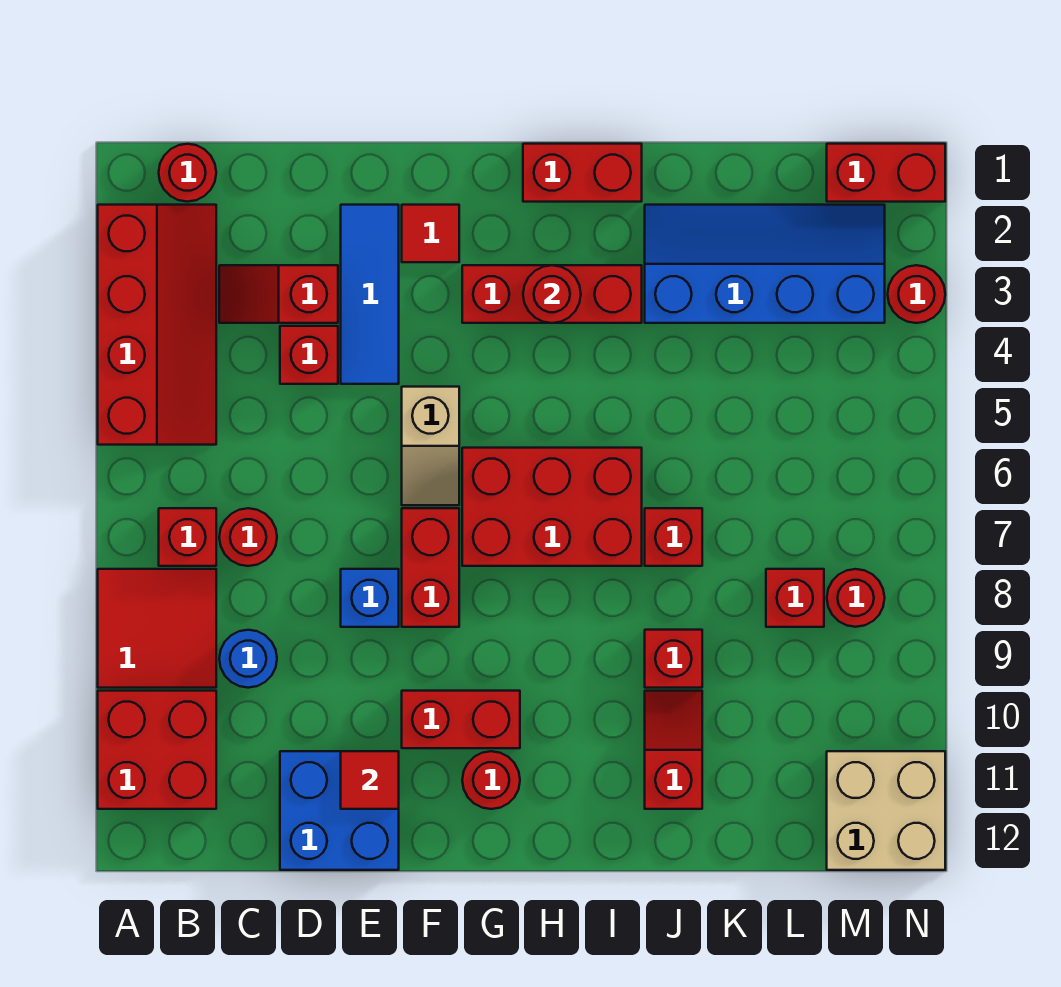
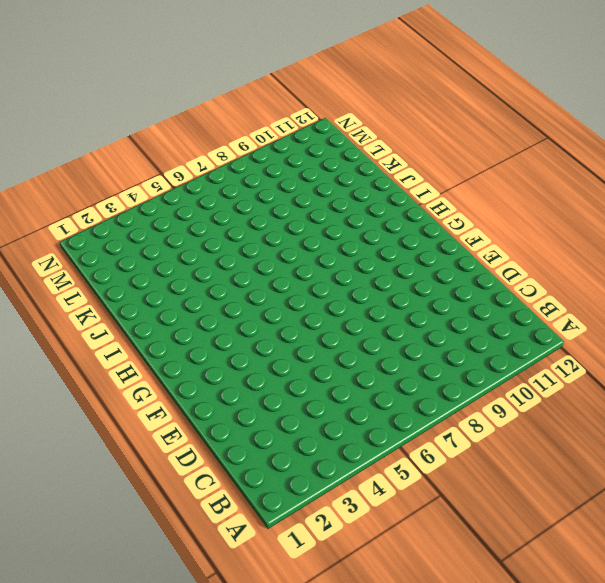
none -> red 2x4 slope [98,205,216,445]
none -> red 2x2 tile [98,569,216,688]
none -> red 2x2 brick [98,691,216,809]
none -> red 1x1 round brick [159,144,216,202]

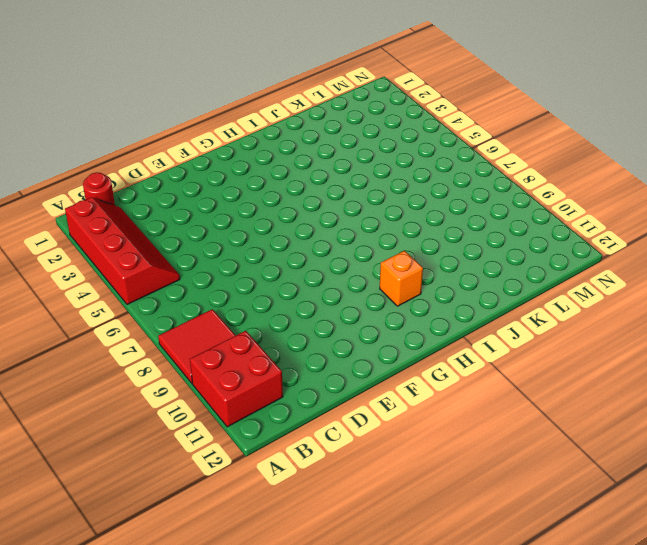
orange 1x1 brick [380,251,423,306] -> none
none -> red 1x1 brick [159,508,216,566]
none -> red 1x2 slope [219,265,338,323]
none -> red 1x1 round brick [219,508,277,566]
none -> blue 1x1 round brick [219,630,277,688]

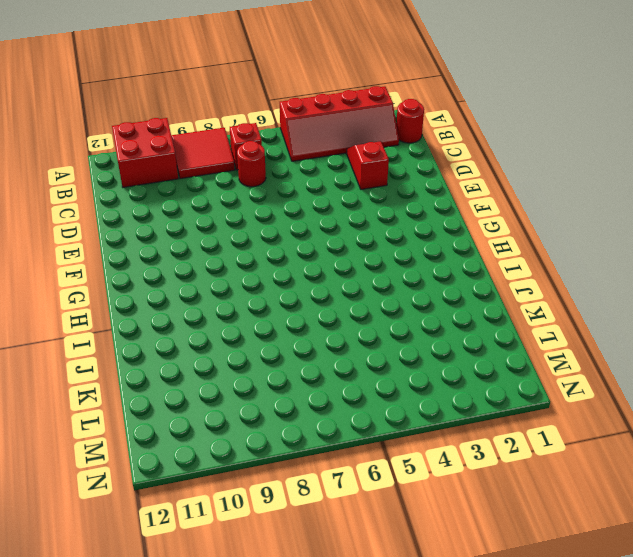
none -> blue 1x1 round brick [219,630,277,688]
none -> red 1x1 brick [280,326,338,384]
none -> blue 2x2 brick [280,751,399,870]
none -> blue 1x3 tile [341,205,399,384]

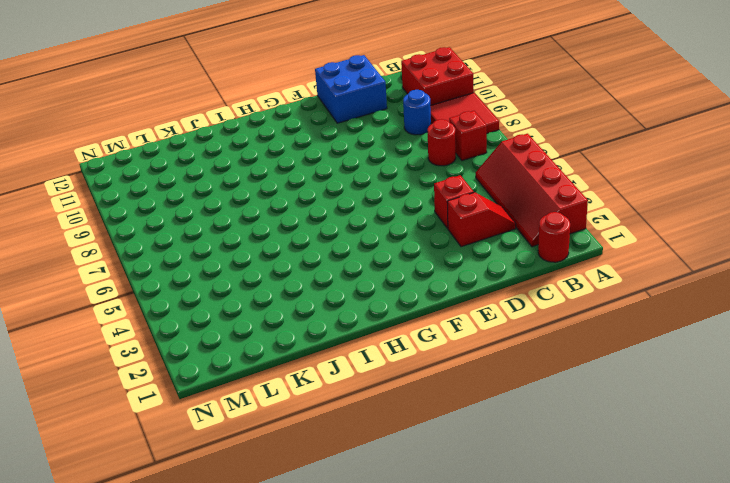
none -> blue 1x3 tile [341,205,399,384]
none -> blue 1x1 brick [341,569,399,627]
none -> red 1x1 tile [402,205,459,262]
none -> tan 1x2 slope [402,387,459,505]

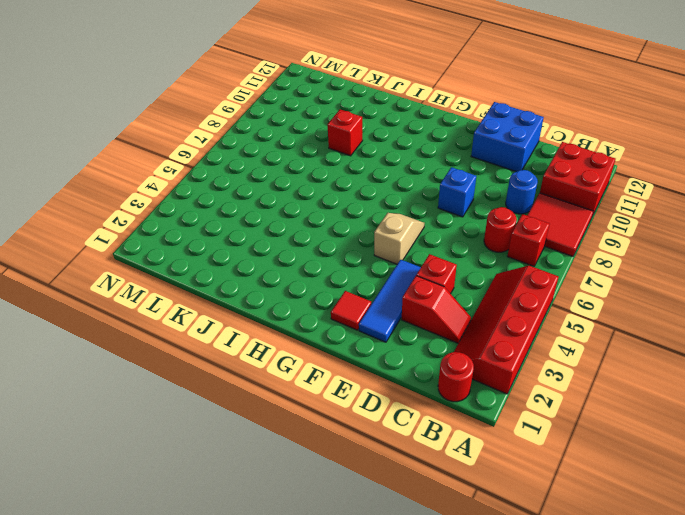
none -> red 1x2 brick [402,508,459,627]
none -> red 1x2 brick [402,691,520,748]
none -> red 1x3 brick [462,265,642,323]
none -> red 2x3 brick [462,448,642,566]

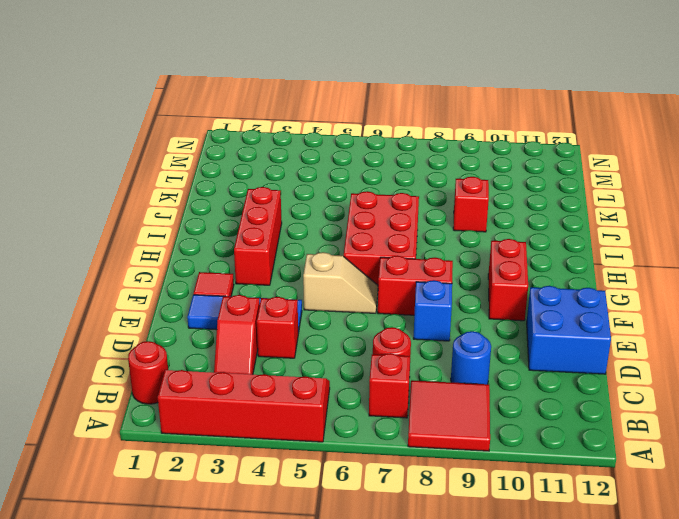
none -> red 2x2 brick [98,691,216,809]
none -> red 1x1 round brick [462,751,520,809]
none -> red 1x2 brick [523,144,642,202]
none -> blue 2x4 slope [645,205,885,323]

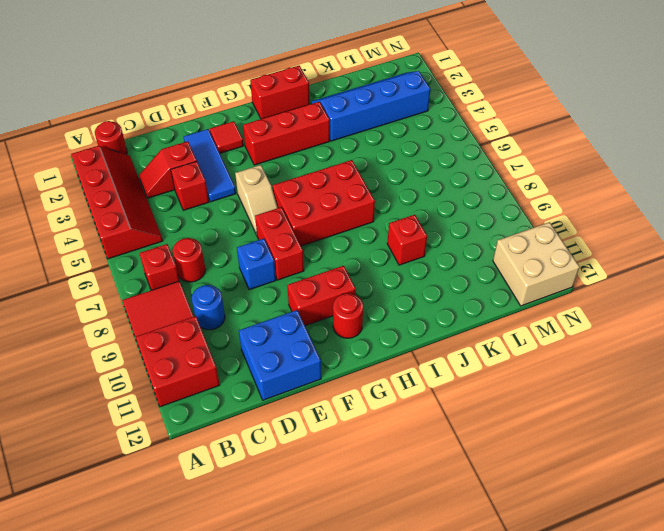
none -> red 1x1 brick [645,508,702,566]
none -> red 1x2 slope [645,691,702,809]
none -> red 1x1 brick [766,569,824,627]
none -> red 1x2 brick [827,144,945,202]

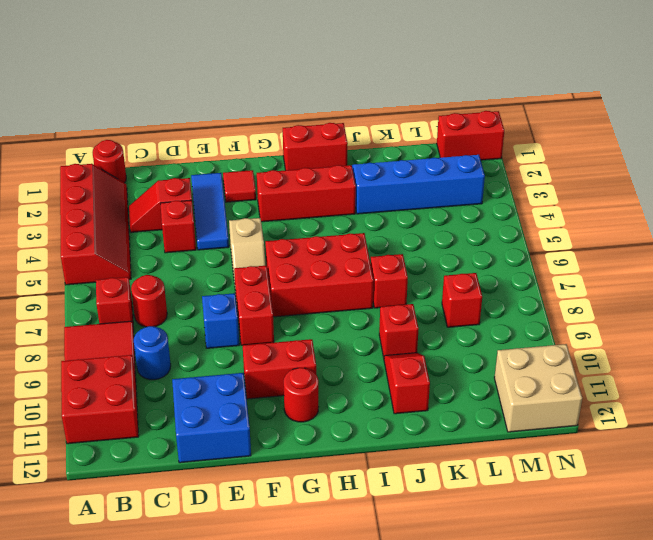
none -> red 1x1 round brick [827,569,885,627]
none -> red 1x1 round brick [888,265,945,323]
none -> red 1x1 tile [341,751,399,809]
none -> red 1x1 round brick [523,265,581,323]

